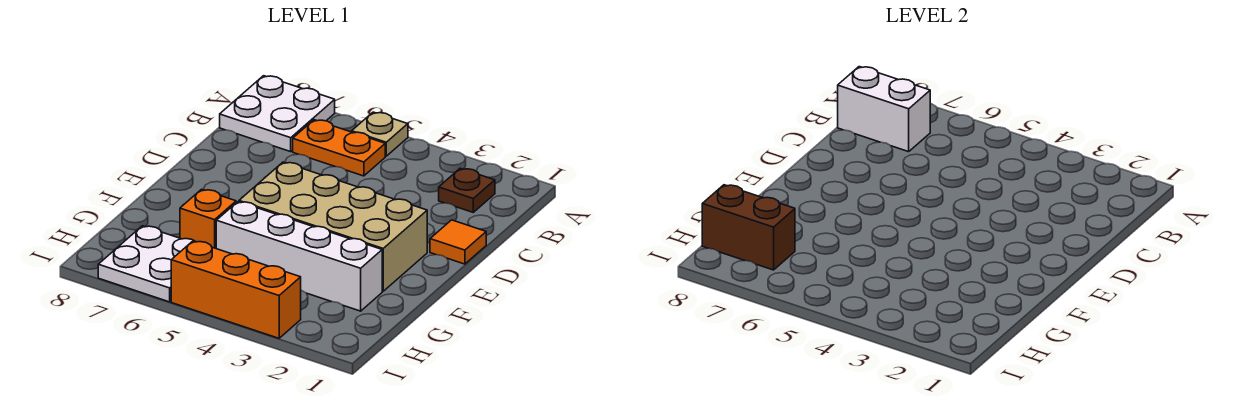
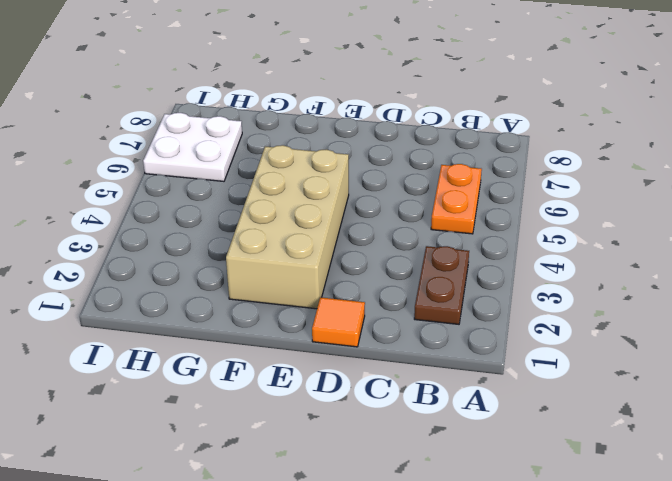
brown 1x2 plate [414,246,469,324] -> brown 1x1 plate [439,168,495,212]
none -> tan 1x1 plate [352,112,408,156]
none -> white 2x2 plate [220,76,335,152]
none -> white 1x4 brick [216,202,382,311]

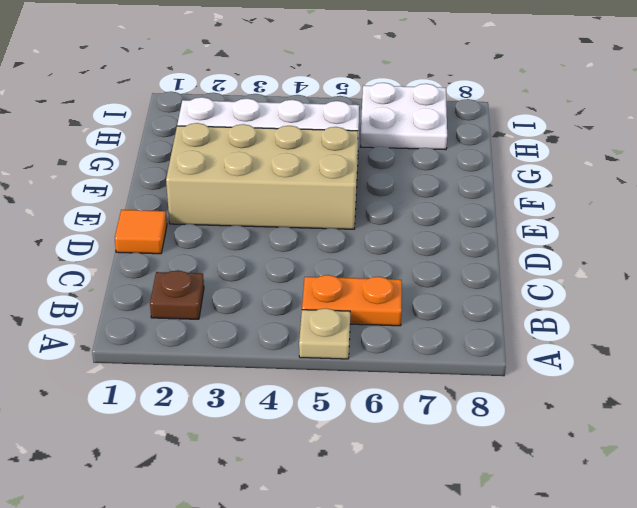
none -> white 2x2 plate [220,76,335,152]
none -> orange 1x1 brick [180,189,236,248]
none -> orange 1x3 brick [171,241,301,338]

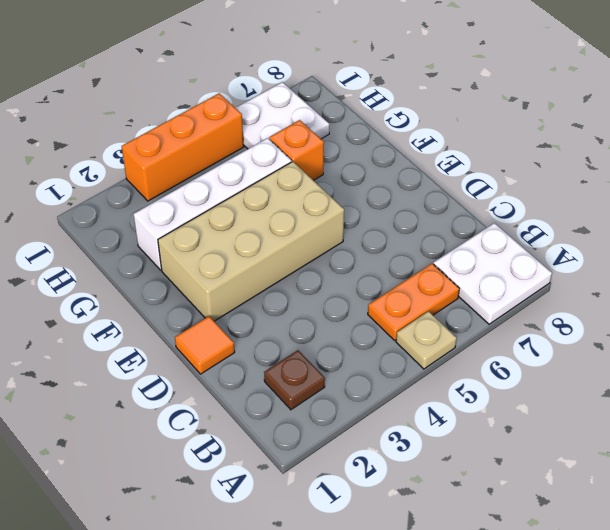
none -> white 1x2 brick [838,67,930,152]
none -> brown 1x2 brick [702,185,795,270]

